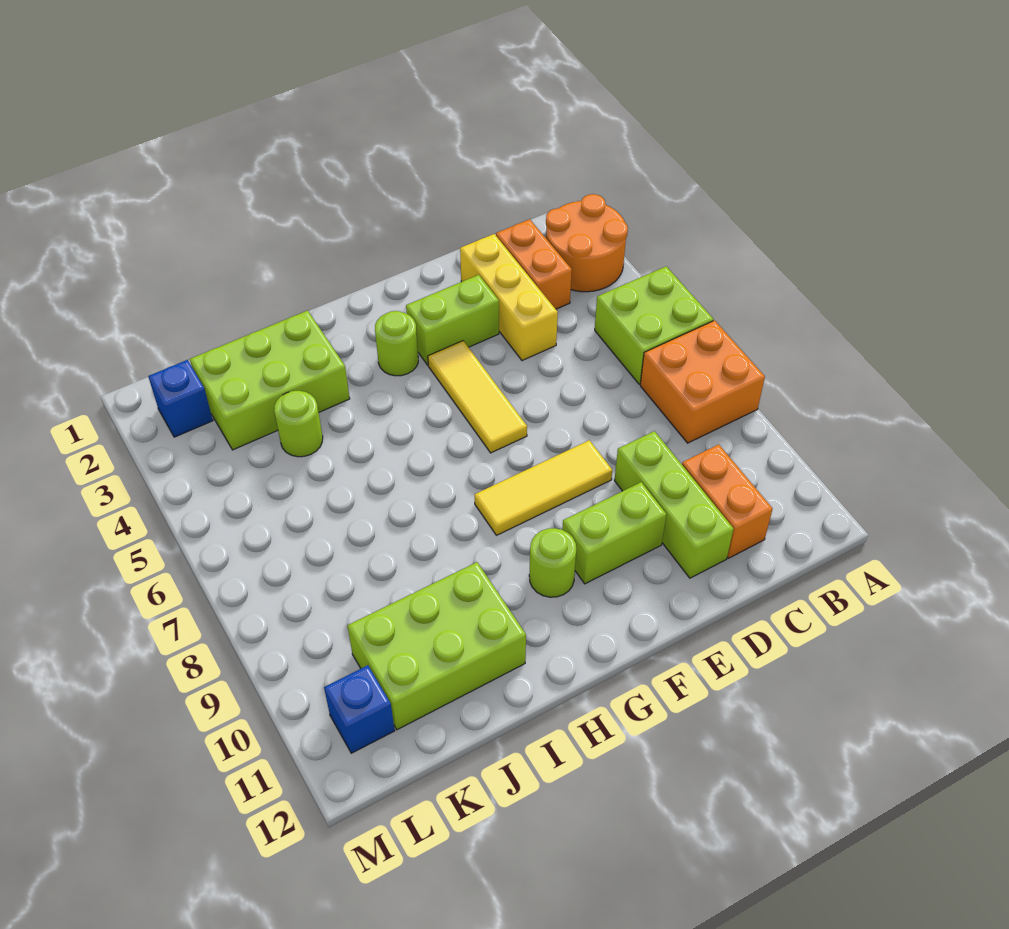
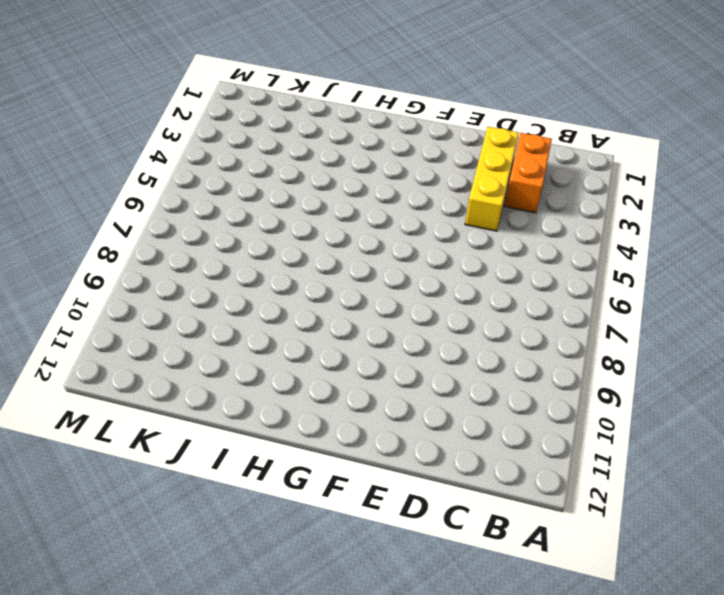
none -> orange 2x2 round brick [546,194,628,292]
none -> lime 2x2 brick [595,266,713,384]
none -> orange 2x2 brick [640,320,765,443]

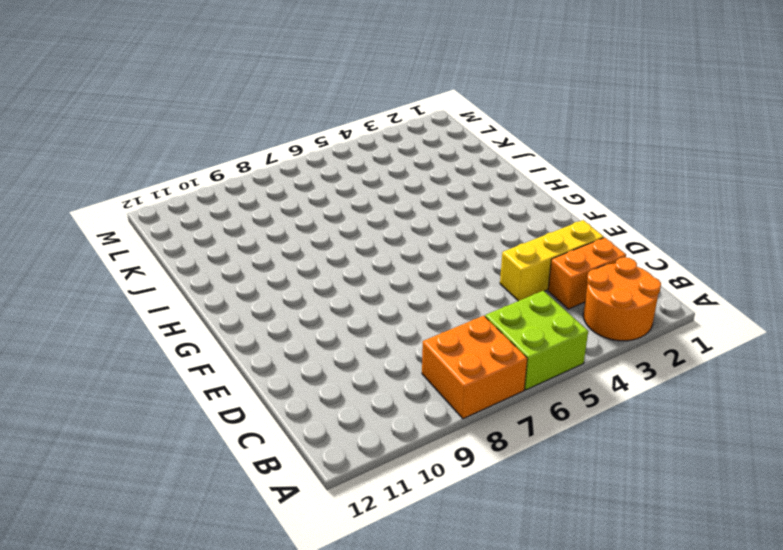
none -> orange 1x2 brick [682,444,772,558]
none -> lime 1x3 brick [614,431,733,578]
none -> lime 1x2 brick [406,275,499,365]

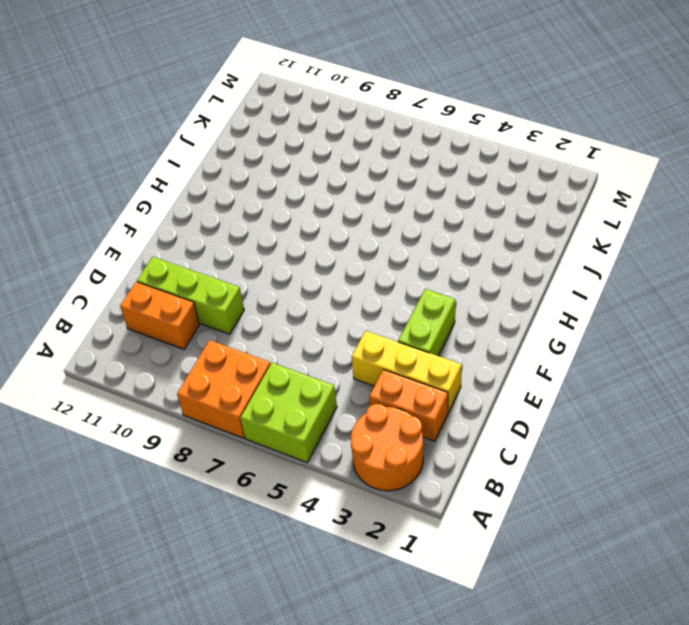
none -> yellow 1x3 tile [475,440,612,535]
none -> lime 1x2 brick [562,482,666,584]
none -> yellow 1x3 tile [428,341,527,453]

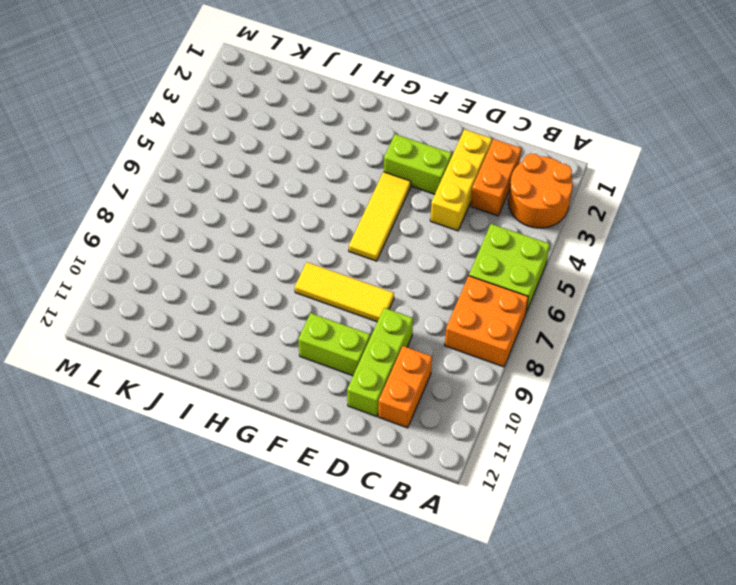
none -> lime 1x1 round brick [375,311,418,376]
none -> lime 1x1 round brick [529,528,576,597]
none -> lime 2x3 brick [190,310,350,450]

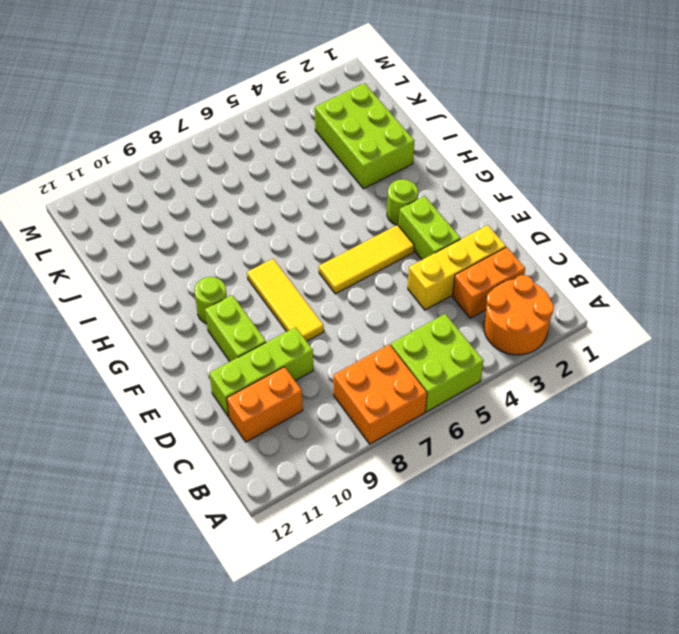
none -> lime 2x3 brick [347,562,526,730]
none -> lime 1x1 round brick [274,391,323,457]
none -> blue 1x1 brick [148,360,213,437]

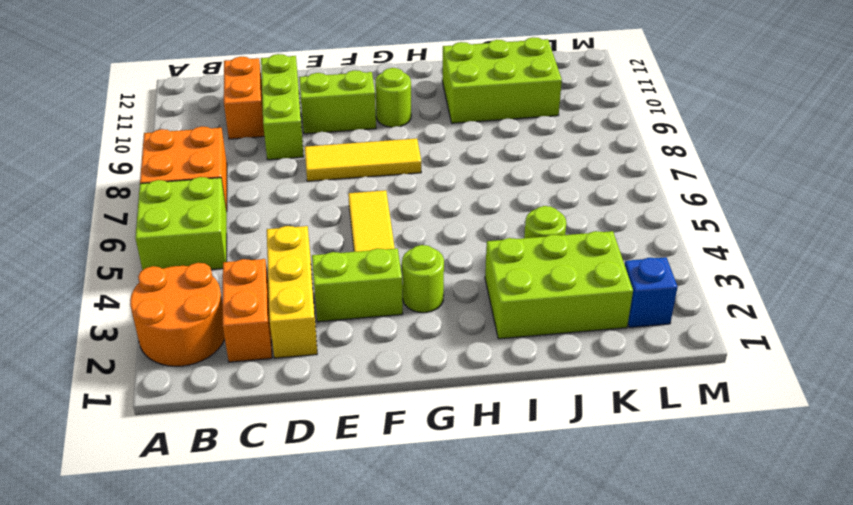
none -> blue 1x1 brick [324,665,395,753]

